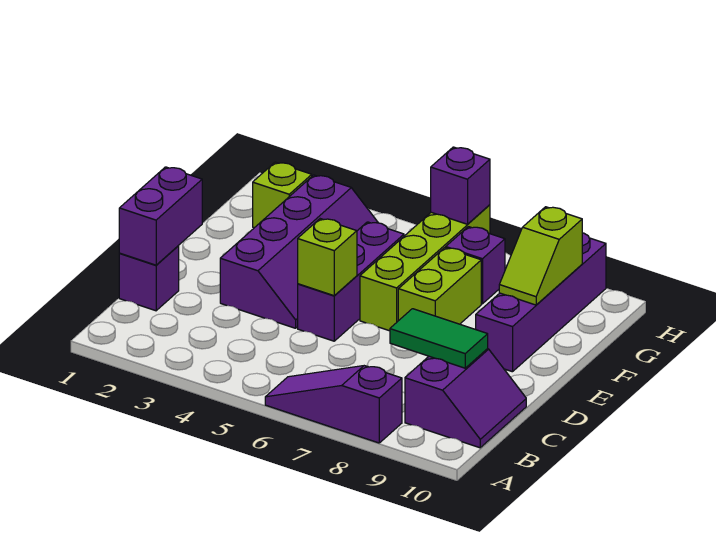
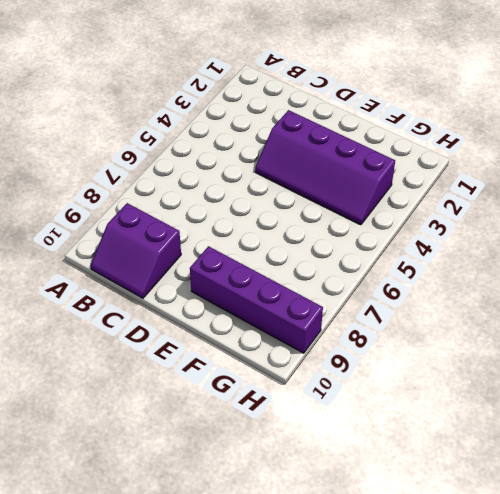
none -> purple 1x3 slope [265,366,402,443]
none -> purple 1x1 brick [119,246,179,311]
none -> purple 1x3 brick [298,222,404,341]

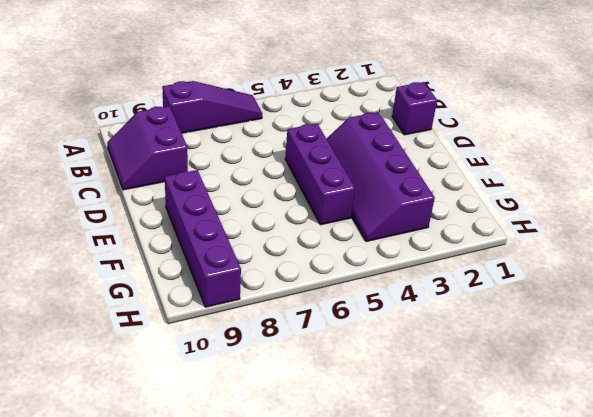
none -> lime 1x4 brick [360,205,490,331]
none -> lime 1x2 brick [398,248,481,324]
none -> lime 1x1 brick [253,162,312,228]

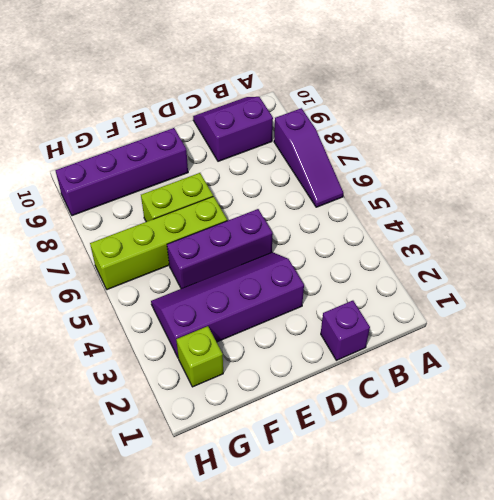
none -> purple 1x1 brick [446,227,505,304]
none -> purple 1x2 brick [119,167,202,265]
none -> green 1x2 tile [390,309,488,368]

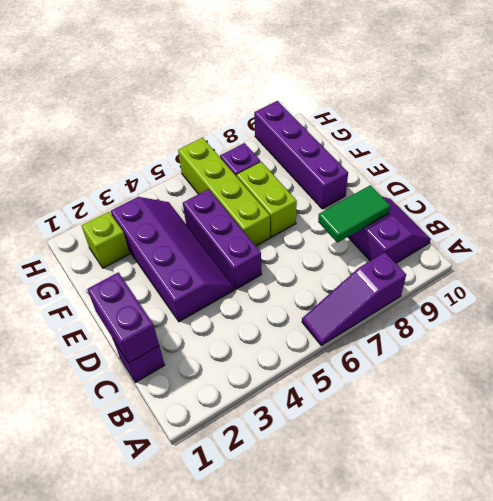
none -> lime 1x1 brick [298,219,357,296]
none -> lime 1x2 slope [499,207,582,305]
none -> purple 1x1 brick [431,147,490,224]

